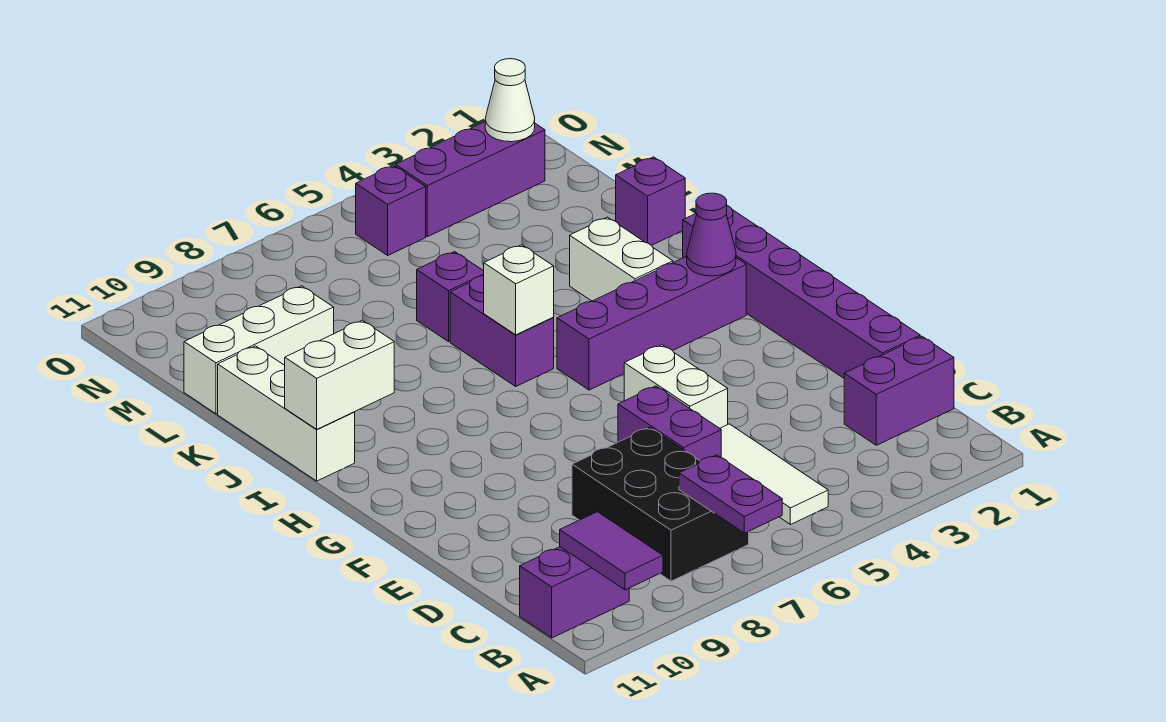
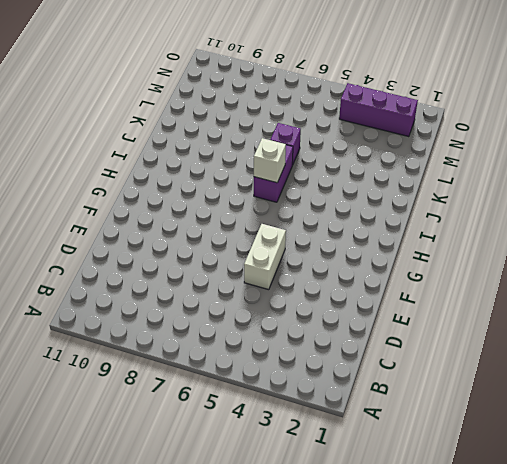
none -> white 1x3 tile [720,424,828,525]
none -> black 2x3 brick [572,427,749,581]
none -> purple 1x2 brick [520,547,629,638]

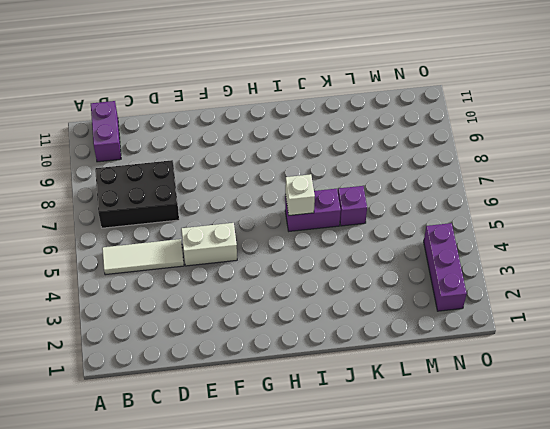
none -> purple 1x2 brick [844,336,954,445]
none -> purple 1x6 brick [683,205,920,378]
none -> purple 1x2 brick [618,386,721,461]

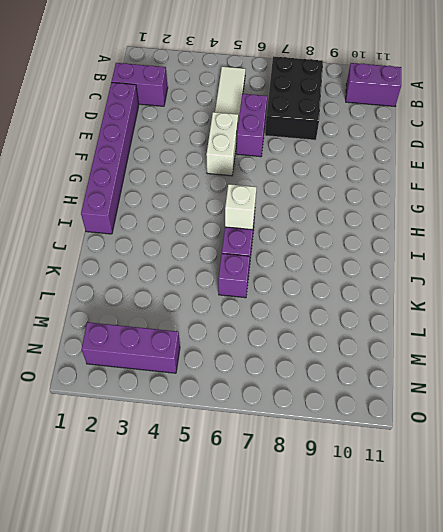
none -> purple 1x4 brick [557,256,746,390]
none -> white 1x2 brick [570,217,673,301]
none -> white 1x3 brick [218,346,355,481]

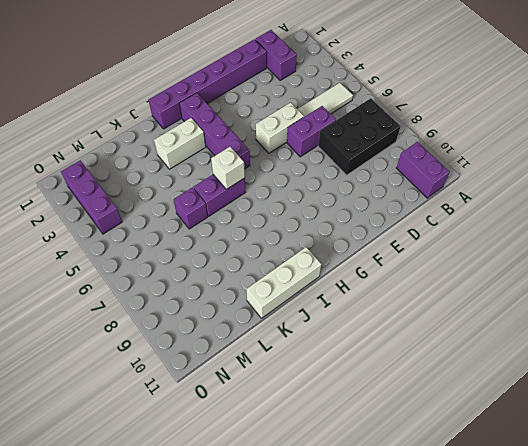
none -> purple 1x1 brick [616,157,685,245]
none -> white 1x3 brick [184,286,334,414]
none -> purple 1x1 brick [356,165,426,255]

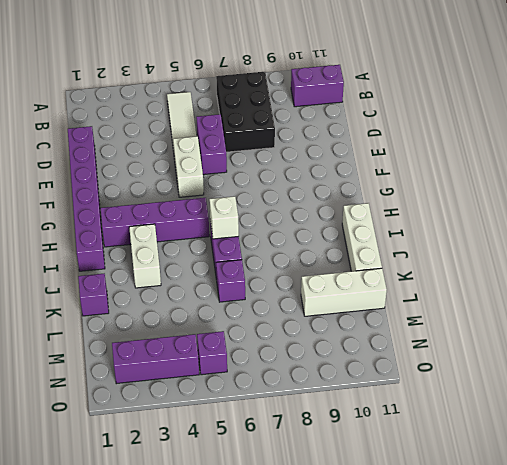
none -> purple 1x2 brick [844,336,954,445]
none -> purple 1x2 plate [679,455,782,533]
none -> purple 1x2 tile [560,512,663,590]

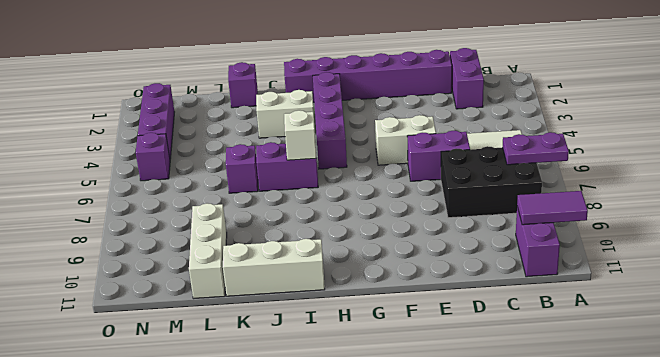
none -> purple 1x1 cone [687,193,736,276]
none -> white 1x2 brick [285,320,394,429]
none -> white 1x1 cone [485,59,535,142]

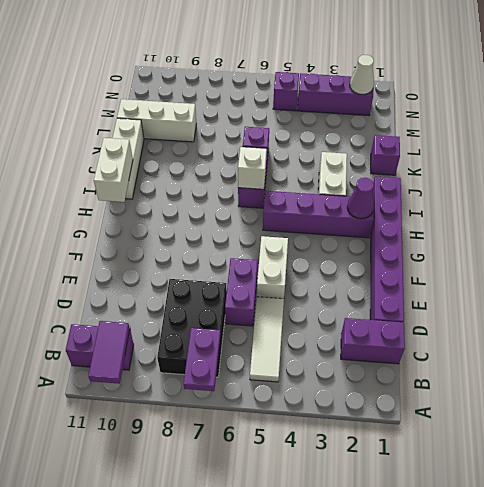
white 1x2 brick [94,138,133,202] -> white 1x2 brick turned to [285,320,394,429]

